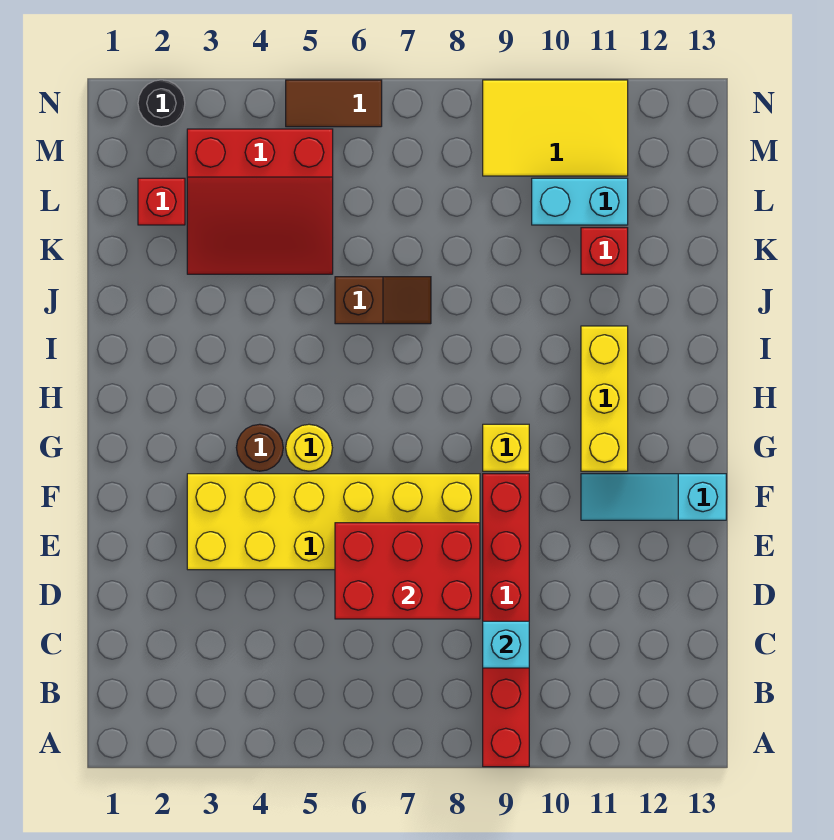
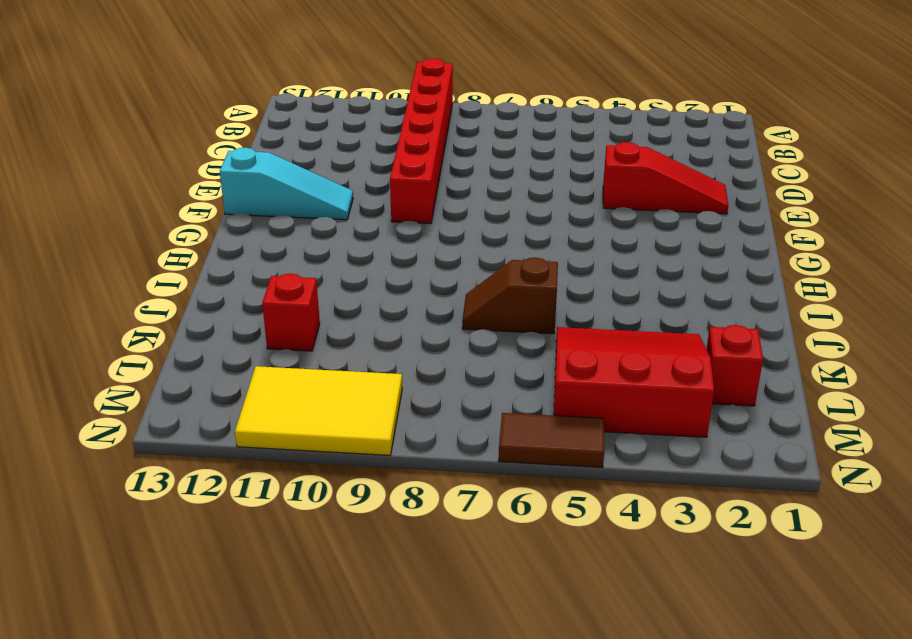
red 1x3 slope [603,142,728,214] -> yellow 2x6 brick [187,474,480,570]
none -> brown 1x1 round brick [236,424,283,471]
none -> yellow 1x1 round brick [286,424,332,471]
none -> yellow 1x1 brick [483,424,529,471]

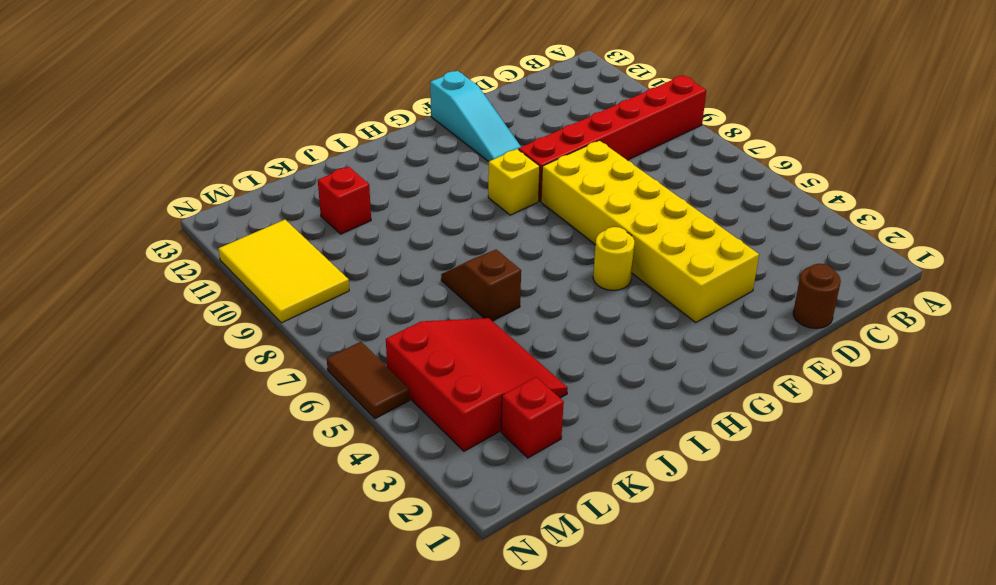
brown 1x1 round brick [793,264,841,329] -> brown 1x1 round brick moved to [236,424,283,471]
none -> yellow 1x3 brick [581,326,628,471]
none -> cyan 1x2 brick [532,178,628,225]
none -> black 1x1 round brick [138,80,185,127]

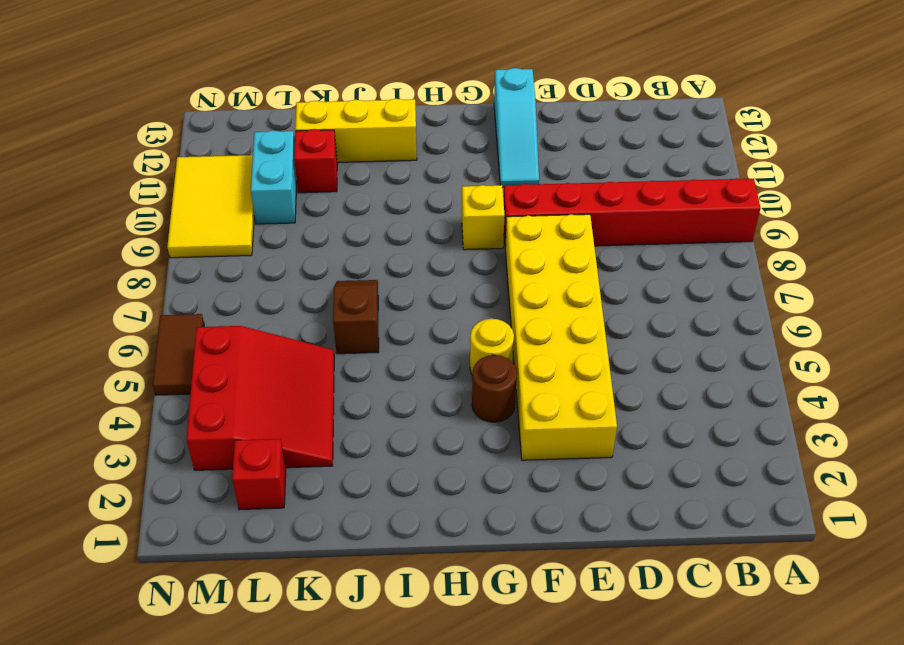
yellow 1x3 brick [295,99,417,162] -> yellow 1x3 brick moved to [581,326,628,471]
none -> black 1x1 round brick [138,80,185,127]
none -> cyan 1x1 brick [483,621,529,668]
none -> red 2x3 brick [335,523,480,619]

